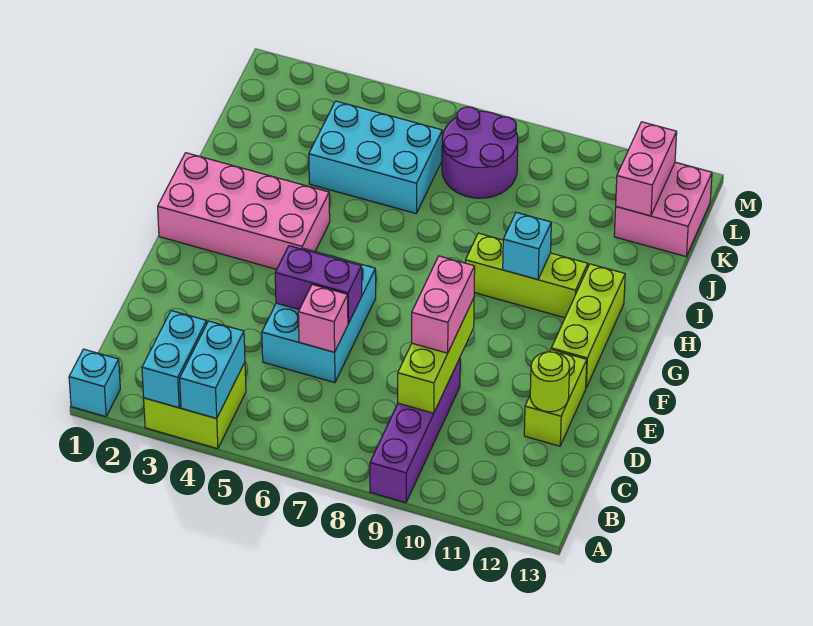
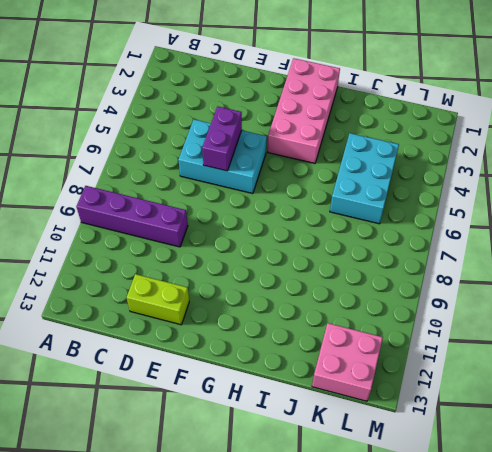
none -> cyan 1x1 brick [69,349,120,417]
none -> lime 2x2 brick [144,363,246,449]
none -> lime 1x3 brick [551,264,625,387]

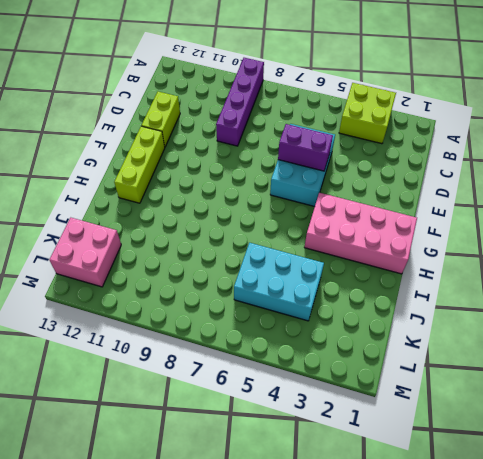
none -> cyan 1x1 brick [69,349,120,417]
none -> lime 1x3 brick [465,233,588,318]
none -> purple 2x2 round brick [442,107,518,198]

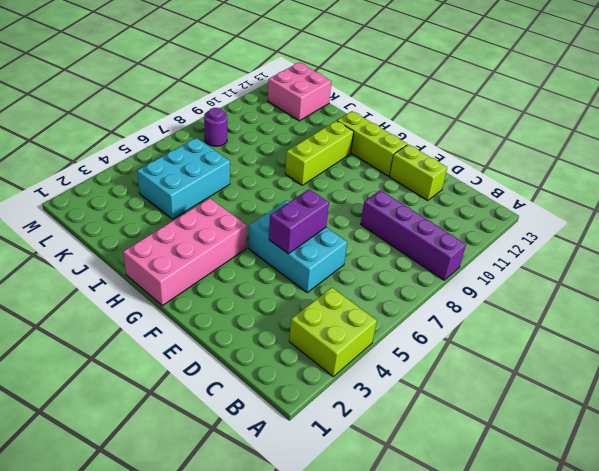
purple 1x1 round brick [204,108,227,146] -> purple 2x2 round brick [442,107,518,198]
none -> cyan 1x1 brick [69,349,120,417]
none -> cyan 1x2 brick [142,311,207,408]
none -> cyan 1x2 brick [180,321,245,418]

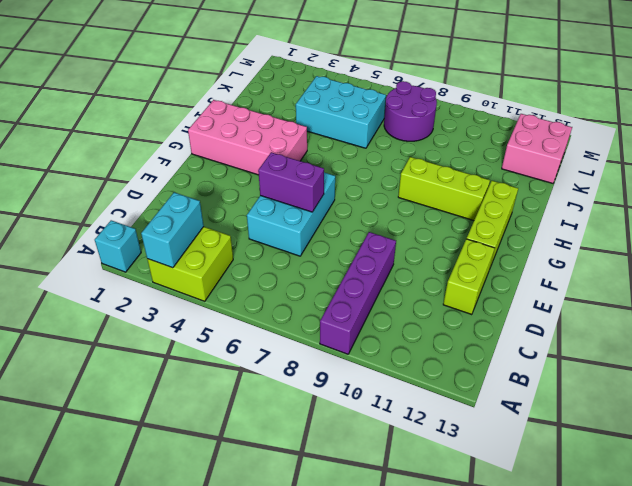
none -> cyan 1x2 brick [180,321,245,418]
none -> lime 1x3 brick [398,298,474,413]
none -> pink 1x1 brick [298,285,348,352]

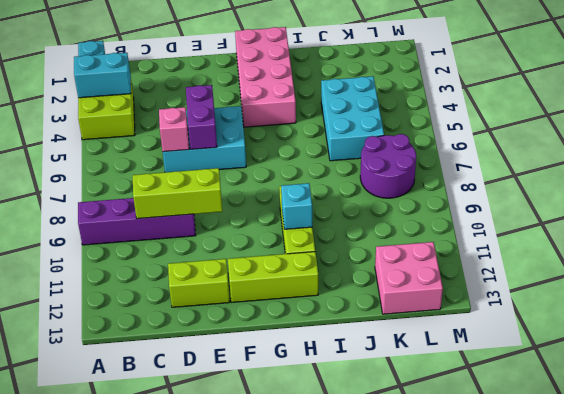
none -> cyan 1x2 brick [180,321,245,418]
none -> lime 1x1 round brick [530,352,570,412]
none -> pink 1x2 brick [616,122,677,216]

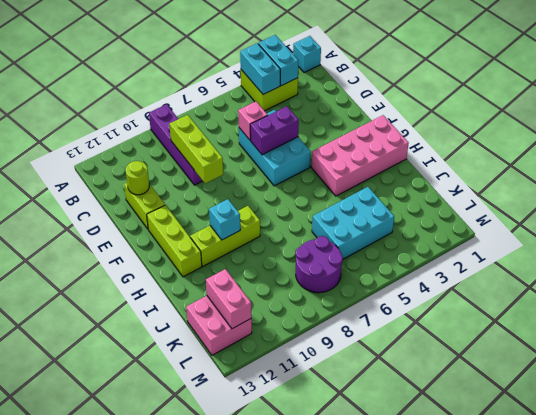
none -> pink 1x2 brick [412,256,475,353]

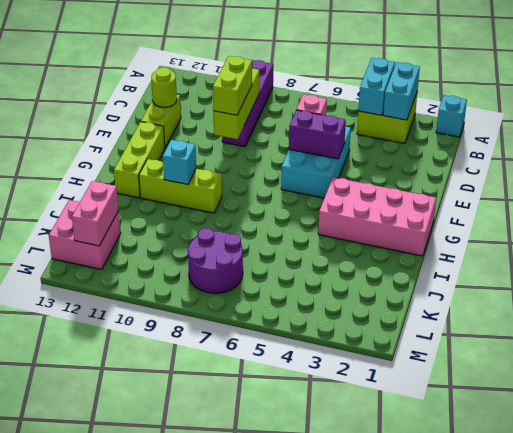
lime 1x2 brick [213,56,252,115] -> pink 1x2 brick [412,256,475,353]
none -> cyan 2x3 brick [309,101,442,213]

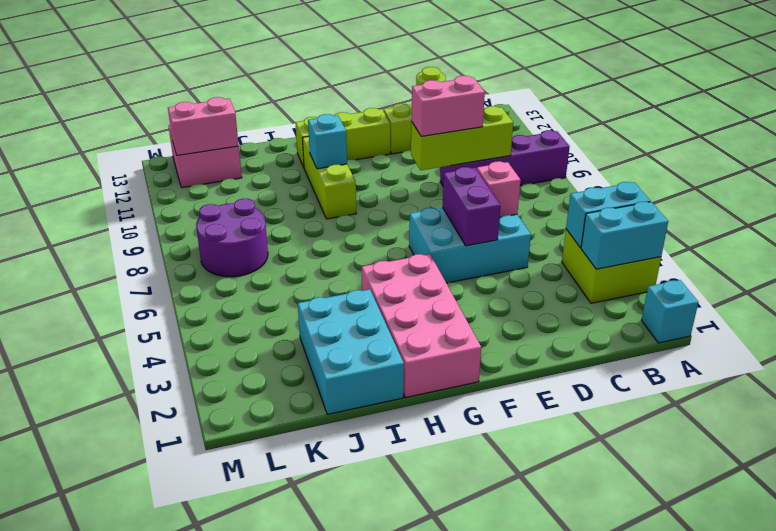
cyan 2x3 brick [298,289,404,414] -> cyan 2x3 brick moved to [309,101,442,213]

